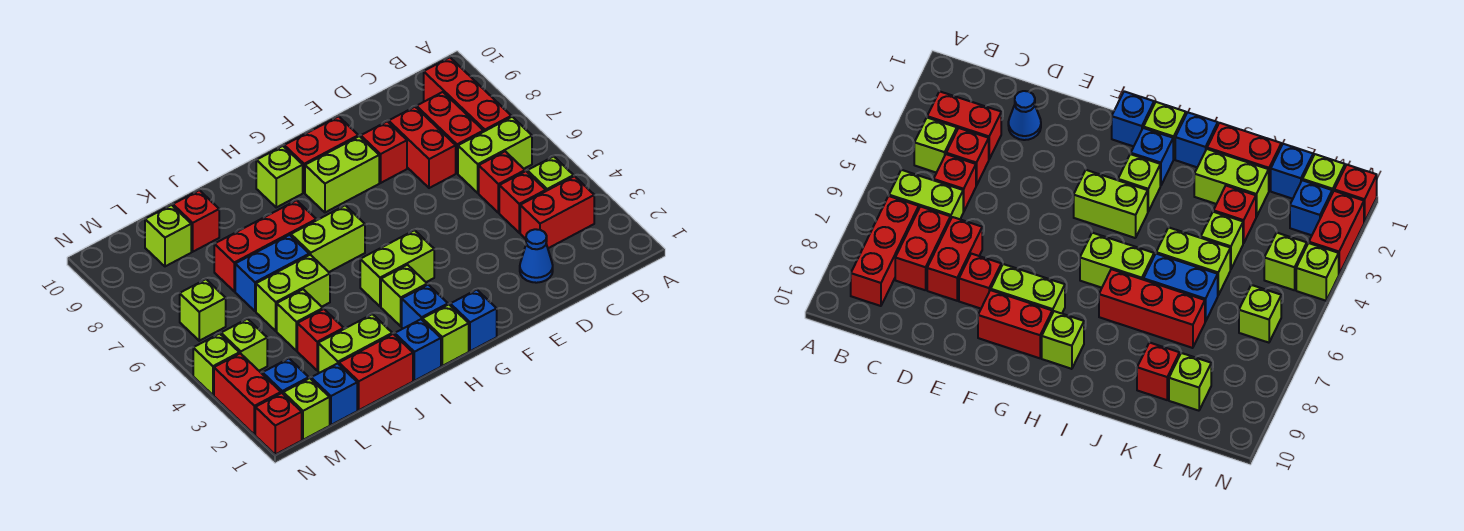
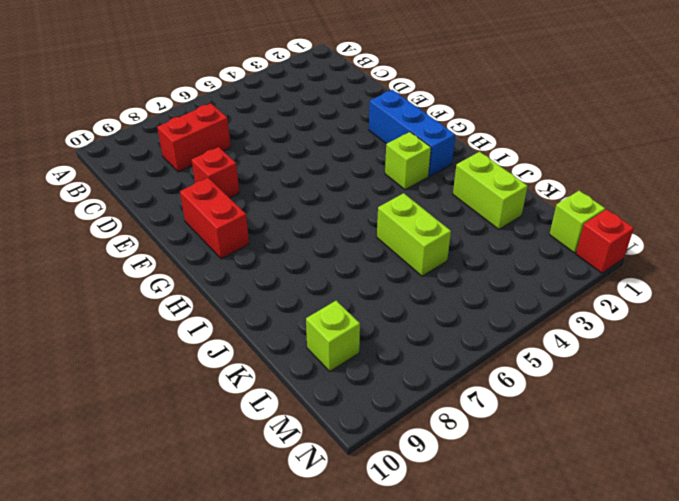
blue 1x3 brick [369,90,455,176] -> blue 1x1 brick [402,285,448,328]
none -> red 1x2 brick [520,176,594,248]
none -> lime 1x1 brick [527,156,574,191]
none -> lime 1x2 brick [458,117,532,193]
none -> red 1x3 brick [424,58,511,132]

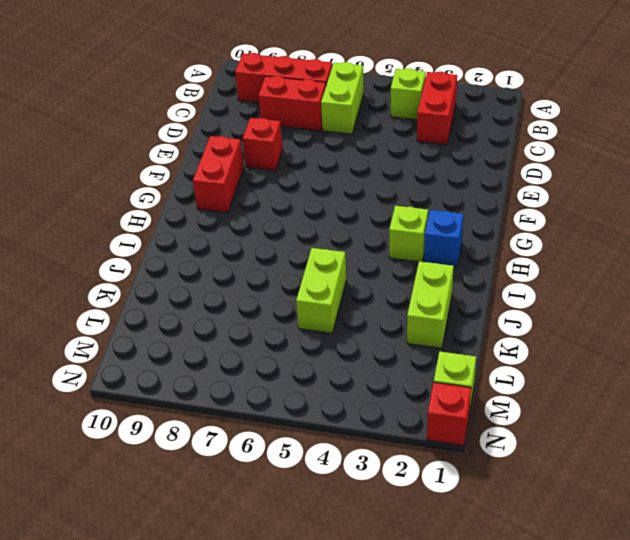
none -> red 1x1 brick [499,171,546,233]
none -> red 1x1 brick [479,151,525,213]
none -> blue 1x1 cone [520,229,553,283]
none -> red 1x2 brick [389,107,456,188]

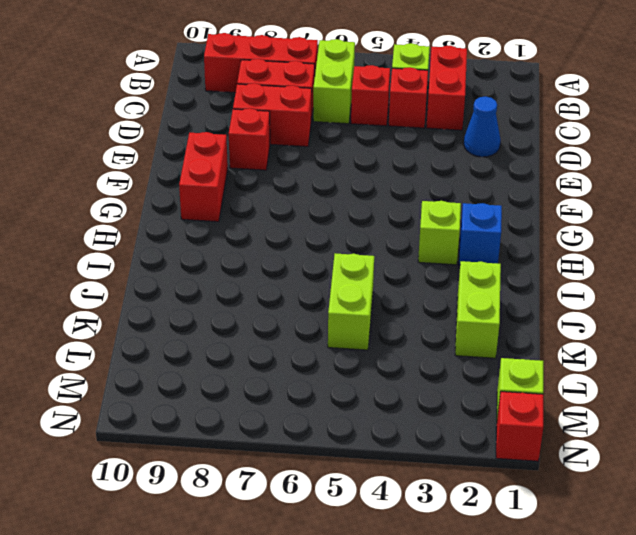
none -> lime 1x2 brick [305,136,379,212]
none -> blue 1x1 brick [450,290,497,351]
none -> lime 1x2 brick [360,230,434,307]
none -> lime 1x1 brick [423,305,469,366]

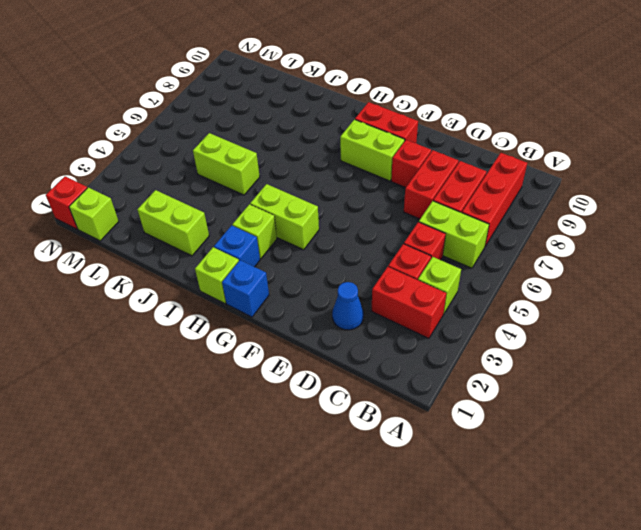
none -> lime 1x2 brick [291,205,365,272]
none -> lime 1x1 brick [256,146,303,207]
none -> blue 1x1 brick [395,319,441,381]
none -> red 1x3 brick [214,200,316,291]

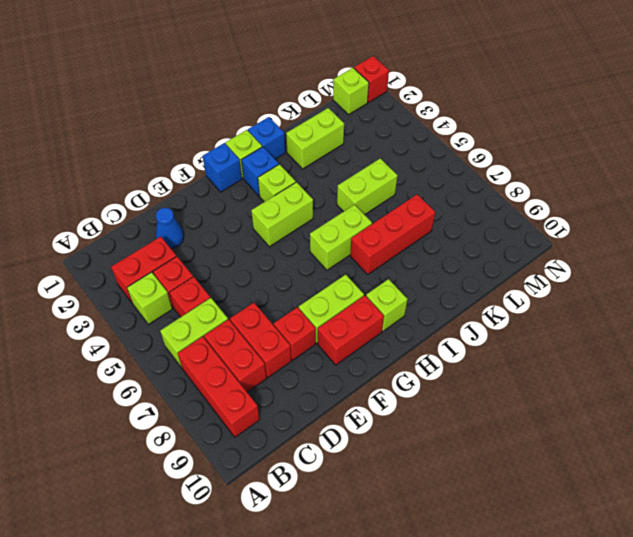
none -> red 1x2 brick [339,334,413,410]
none -> blue 1x2 brick [235,235,309,311]
none -> red 1x1 brick [297,309,344,371]
none -> lime 1x1 brick [277,289,323,351]

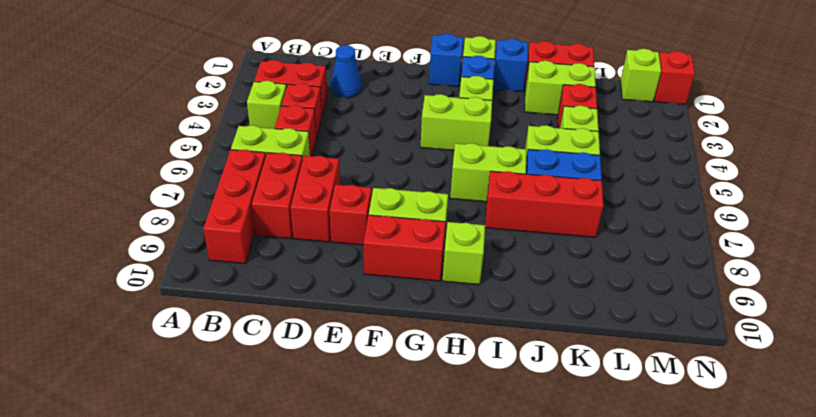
none -> red 1x1 brick [173,190,219,252]
none -> blue 1x1 brick [311,364,357,425]
none -> lime 1x1 brick [145,205,191,266]
none -> blue 1x1 brick [263,359,309,393]

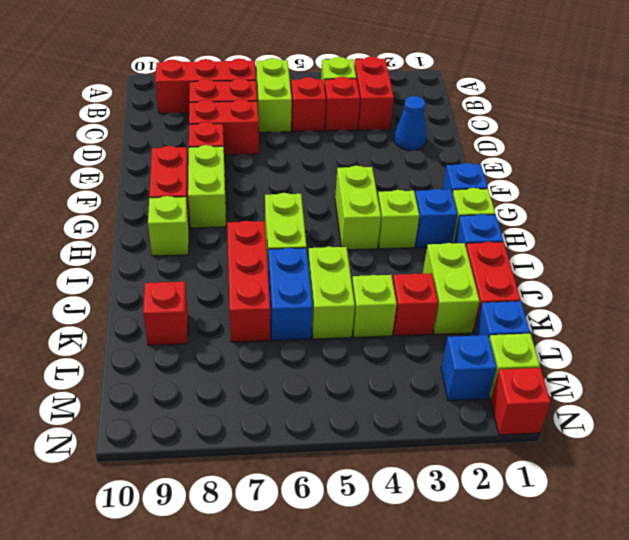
none -> lime 1x1 brick [145,205,191,266]
none -> lime 1x1 brick [221,319,267,371]
none -> lime 1x1 brick [180,279,226,341]
none -> red 1x2 brick [214,353,281,435]

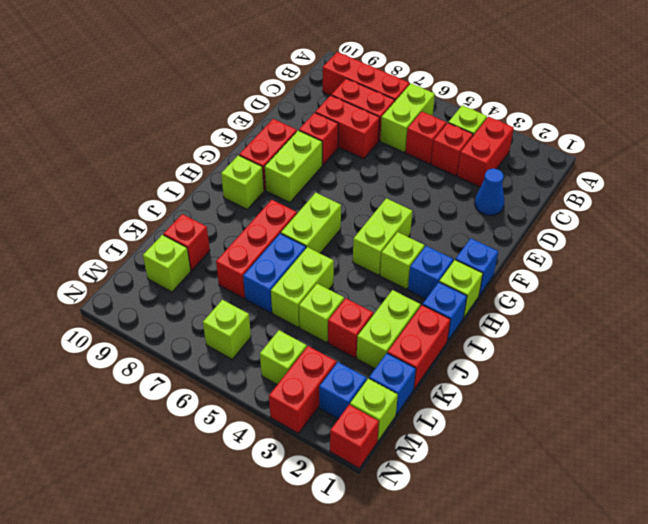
red 1x2 brick [269,346,336,433] -> red 1x2 brick turned to [214,353,281,435]
none -> lime 1x1 brick [193,334,239,395]

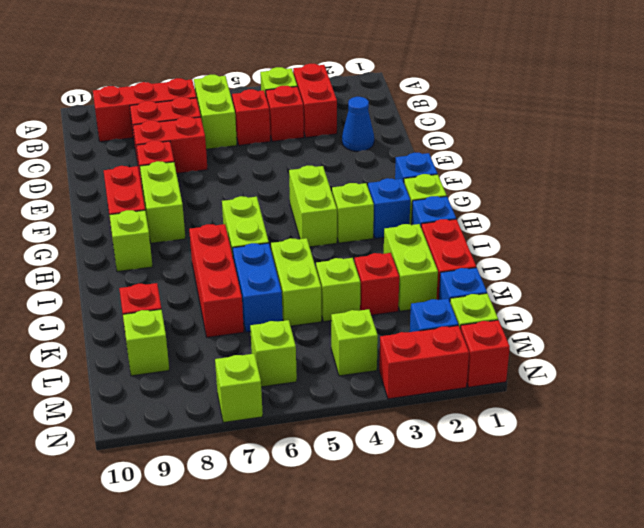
lime 1x1 brick [215,354,263,423] -> lime 1x1 brick moved to [193,334,239,395]

